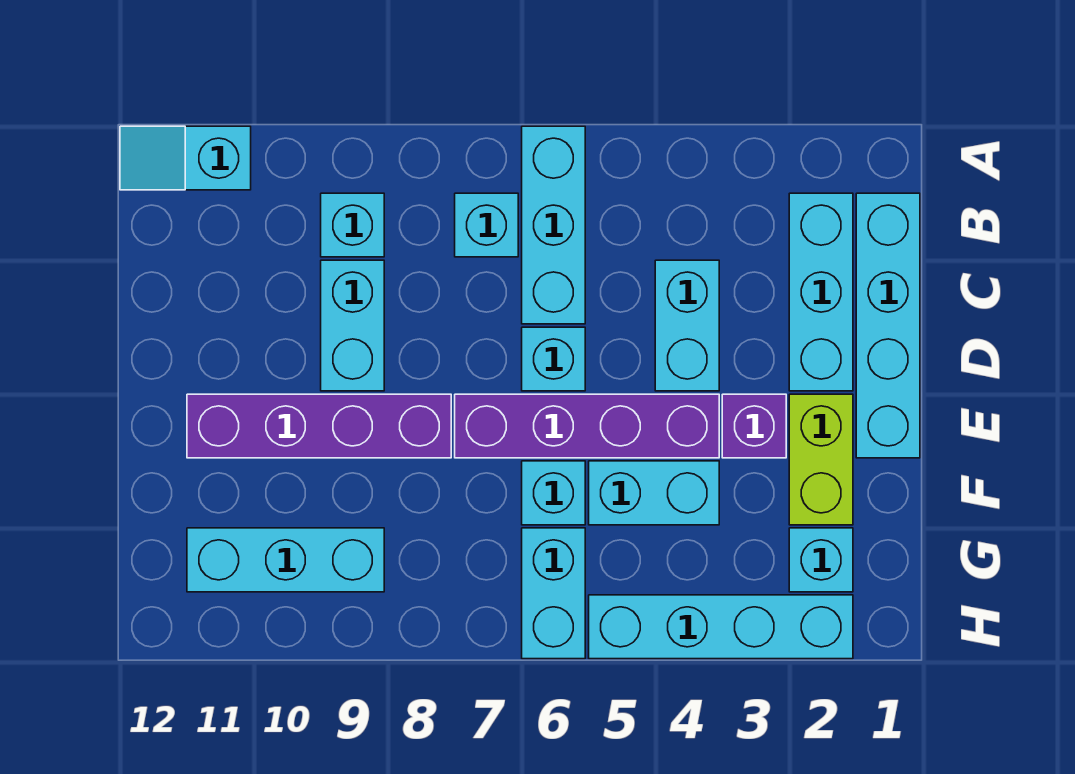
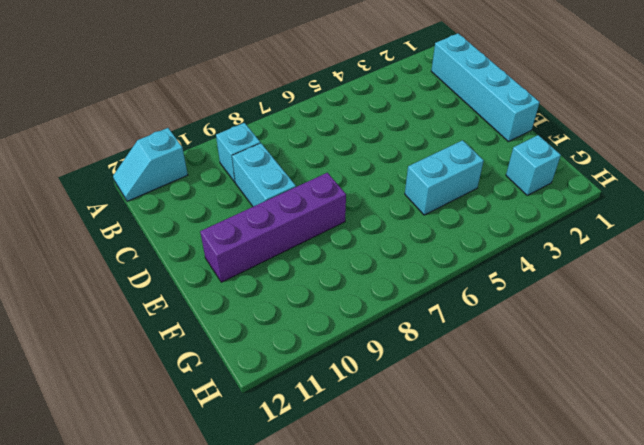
none -> cyan 1x3 brick [522,126,585,324]
none -> cyan 1x3 brick [789,193,853,391]
none -> cyan 1x1 brick [455,193,518,257]

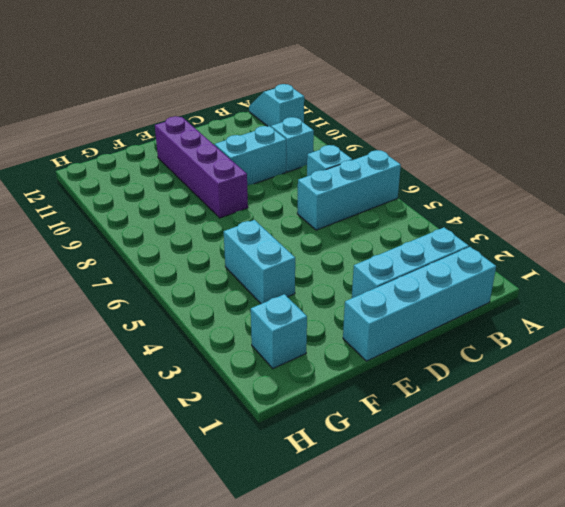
none -> cyan 1x2 brick [655,260,719,391]
none -> cyan 1x1 brick [522,327,585,391]
none -> lime 1x2 brick [789,394,853,525]

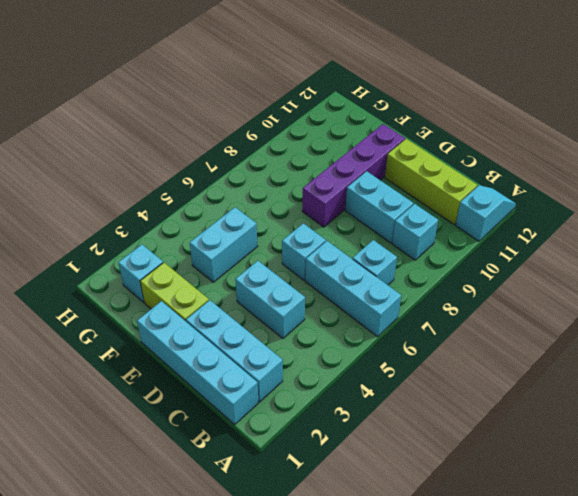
lime 1x3 brick [385,139,477,224] -> none
none -> purple 1x1 brick [722,394,786,458]
none -> purple 1x4 brick [455,394,719,458]
none -> cyan 1x1 brick [522,461,585,525]

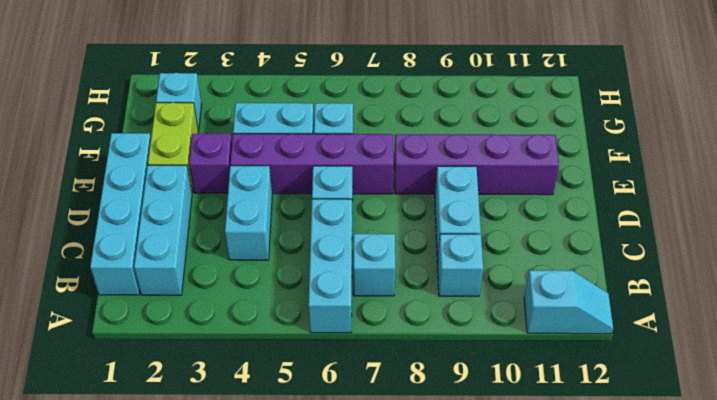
none -> cyan 1x2 brick [522,528,585,659]
none -> cyan 1x3 brick [187,528,384,592]
none -> cyan 1x4 brick [589,595,853,659]

